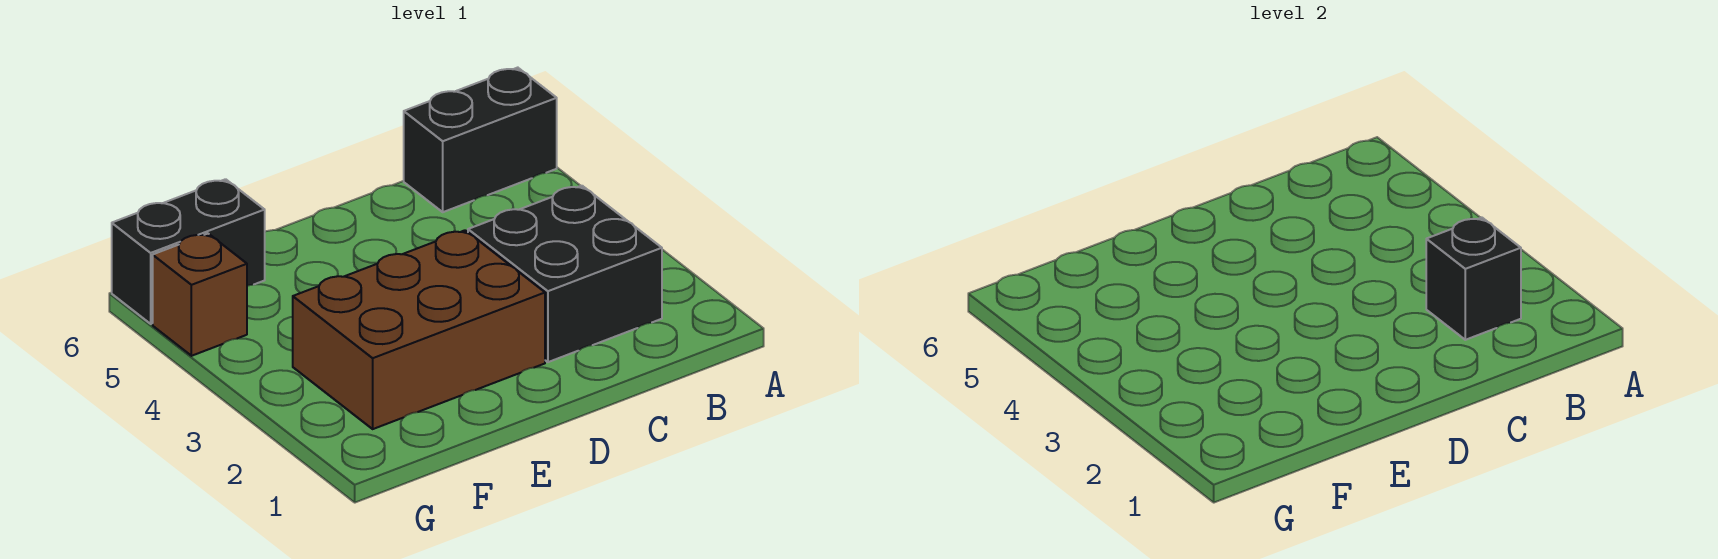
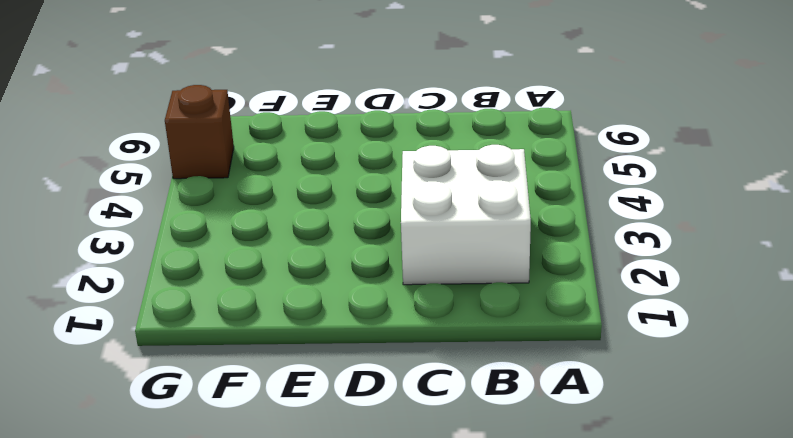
white 2x2 brick [401,145,531,285] -> black 2x2 brick [468,186,662,362]
none -> black 1x2 brick [404,68,557,212]
none -> brown 2x3 brick [293,230,545,429]

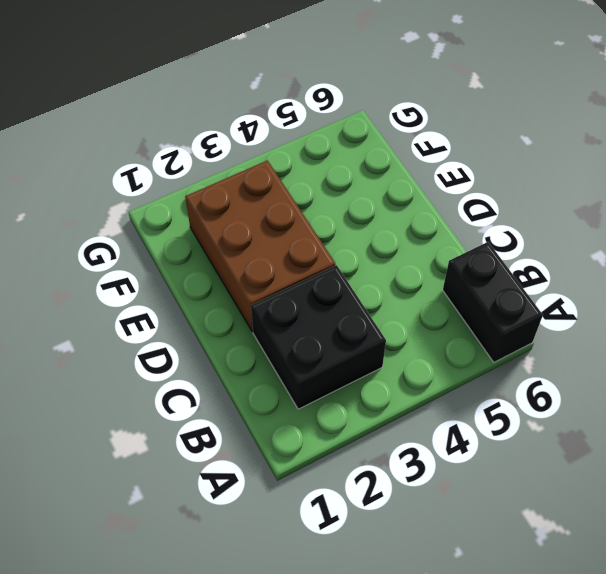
none -> black 1x2 brick [112,179,265,324]
none -> brown 1x1 brick [153,234,247,356]

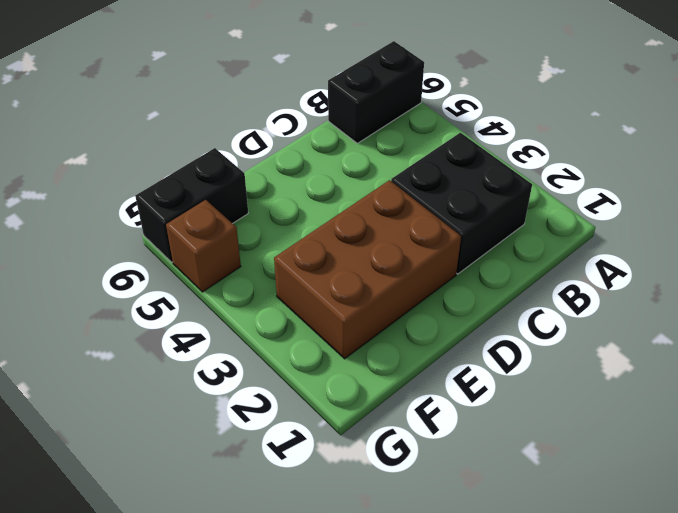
none -> black 1x1 brick [1426,218,1521,340]

